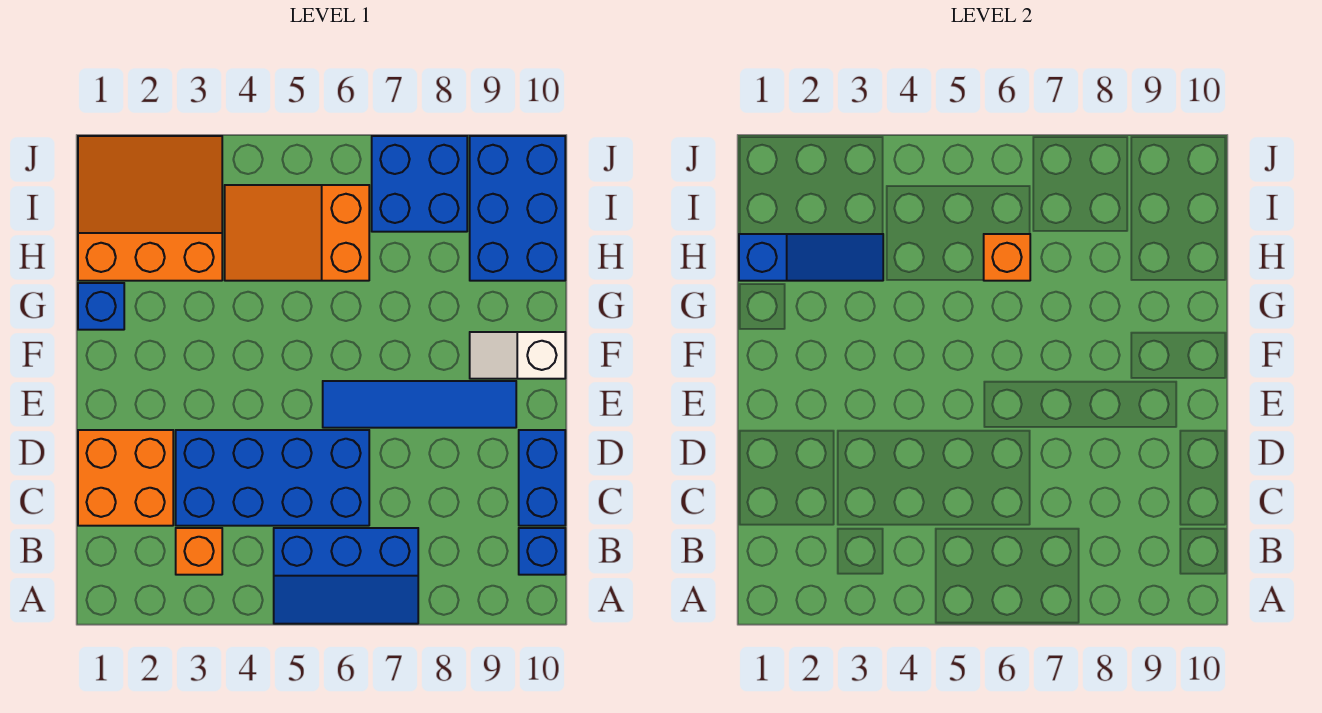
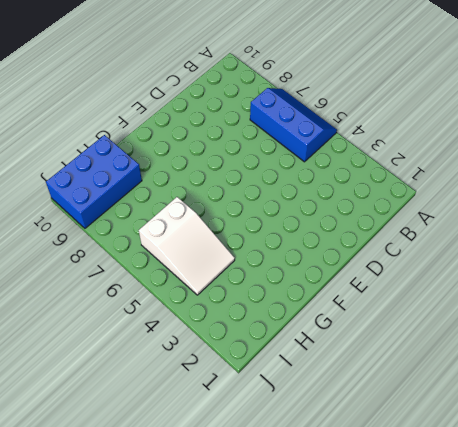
white 2x3 slope [139,197,235,295] -> orange 2x3 slope [225,185,369,281]
none -> orange 1x1 brick [176,528,222,575]
none -> blue 1x1 brick [519,528,565,575]
none -> orange 2x2 brick [78,430,173,526]

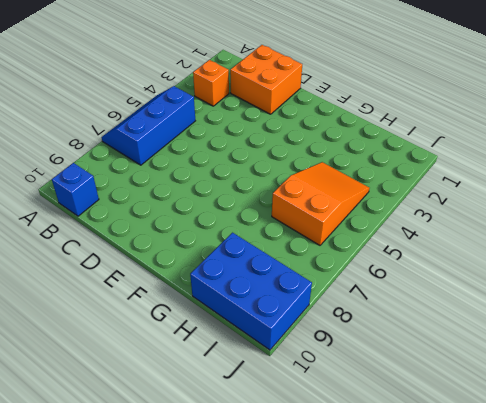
none -> blue 2x4 brick [176,430,369,526]
none -> blue 1x2 brick [519,430,565,526]
none -> blue 1x4 tile [323,381,516,428]

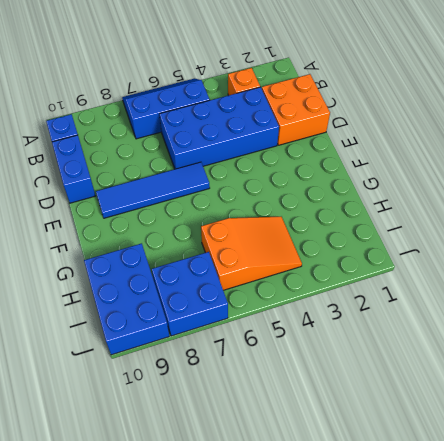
none -> white 1x2 slope [470,332,565,379]
none -> blue 1x1 brick [78,283,124,330]
none -> orange 3x3 slope [78,136,222,281]

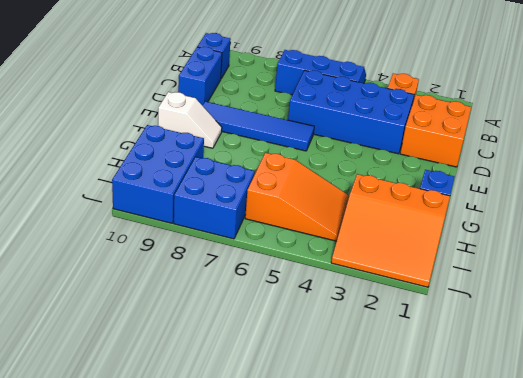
none -> blue 1x3 slope [739,234,883,281]
none -> orange 1x1 brick [984,234,1030,281]

